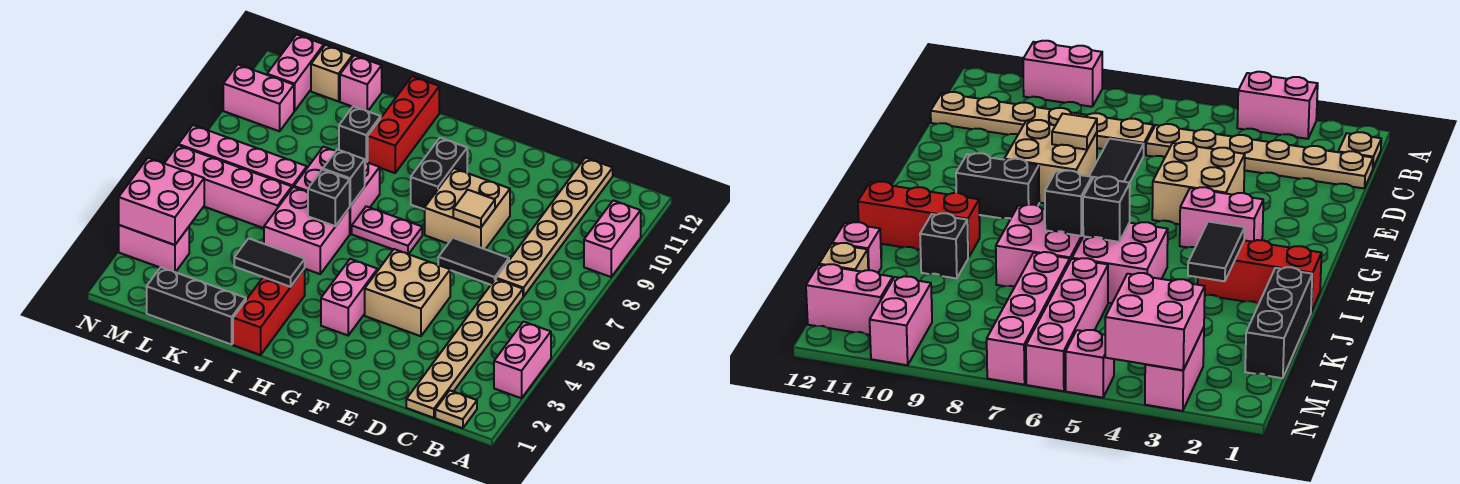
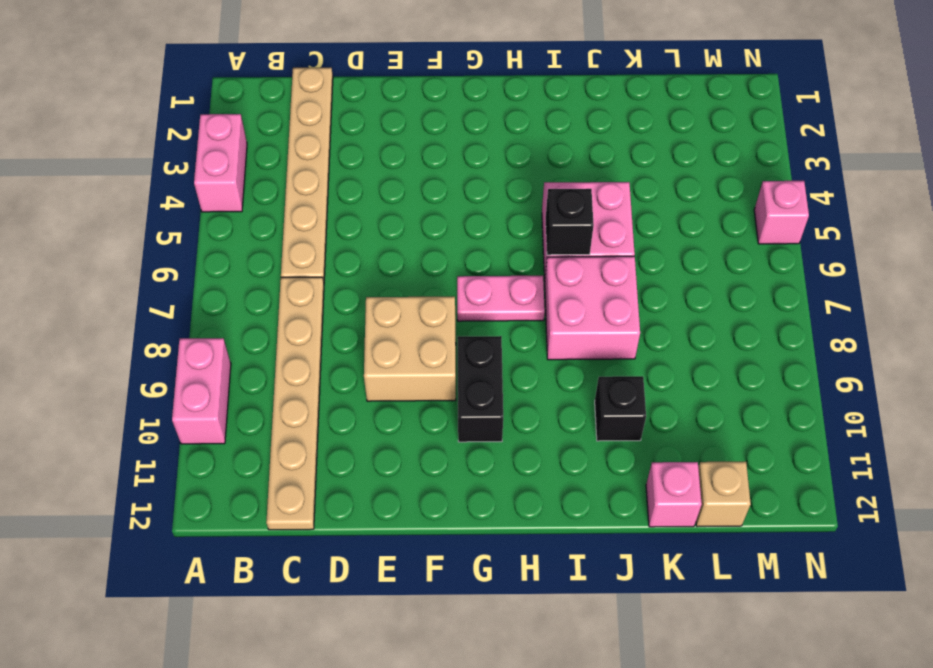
none -> tan 1x1 plate [435,390,477,428]
none -> black 1x2 tile [438,238,509,285]
none -> tan 2x2 brick [365,249,450,336]
none -> pink 1x2 brick [321,259,378,335]

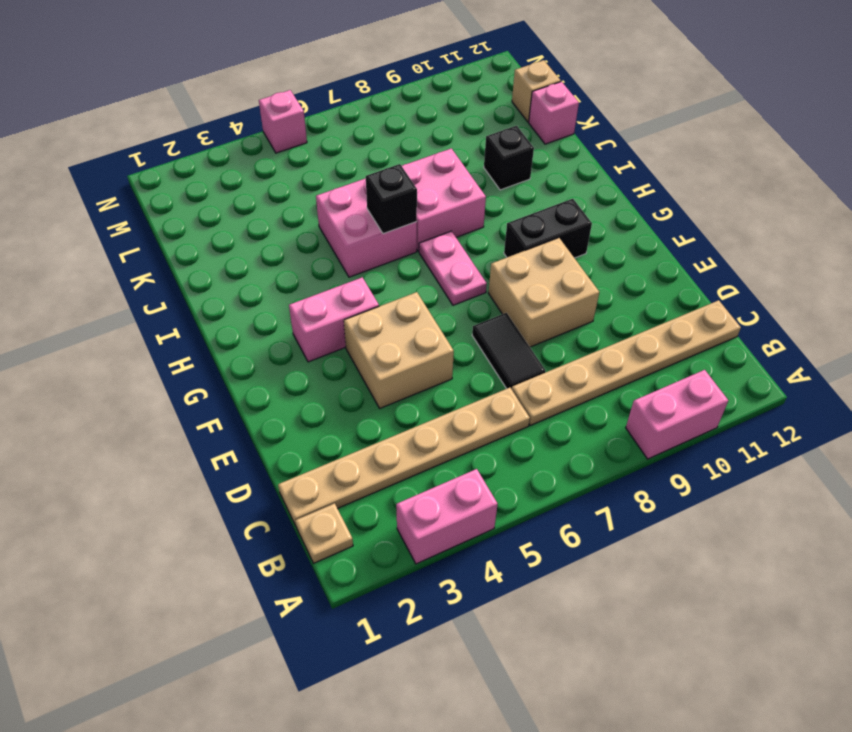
none -> red 1x3 brick [233,268,305,355]
none -> red 1x3 brick [368,76,439,173]
none -> black 1x3 brick [147,267,246,345]
none -> pink 1x4 brick [164,145,292,228]

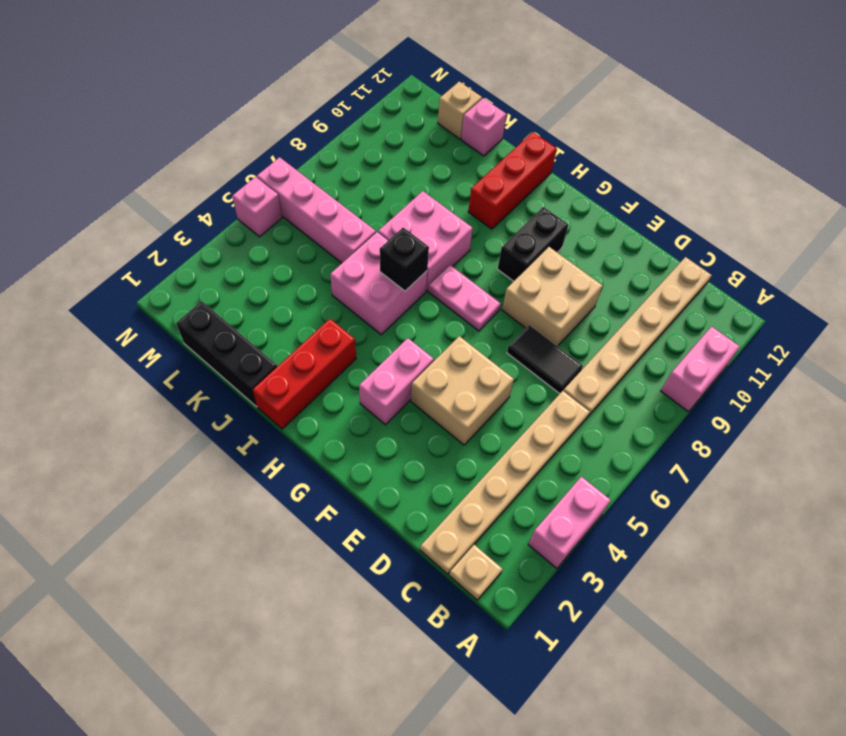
none -> black 1x1 brick [339,106,381,162]
none -> pink 1x4 brick [178,125,307,188]
none -> pink 1x2 brick [119,225,189,272]
none -> pink 1x2 brick [223,64,294,131]

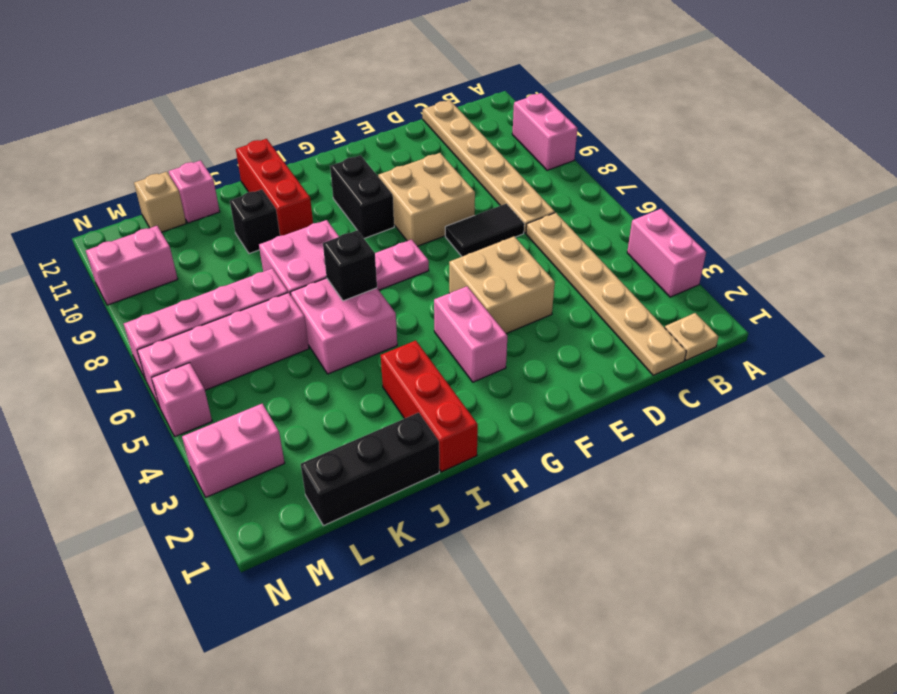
none -> pink 1x2 brick [267,34,324,111]
none -> tan 1x1 tile [453,190,495,228]
none -> black 1x2 tile [234,238,305,287]
none -> black 1x1 brick [323,149,365,206]

